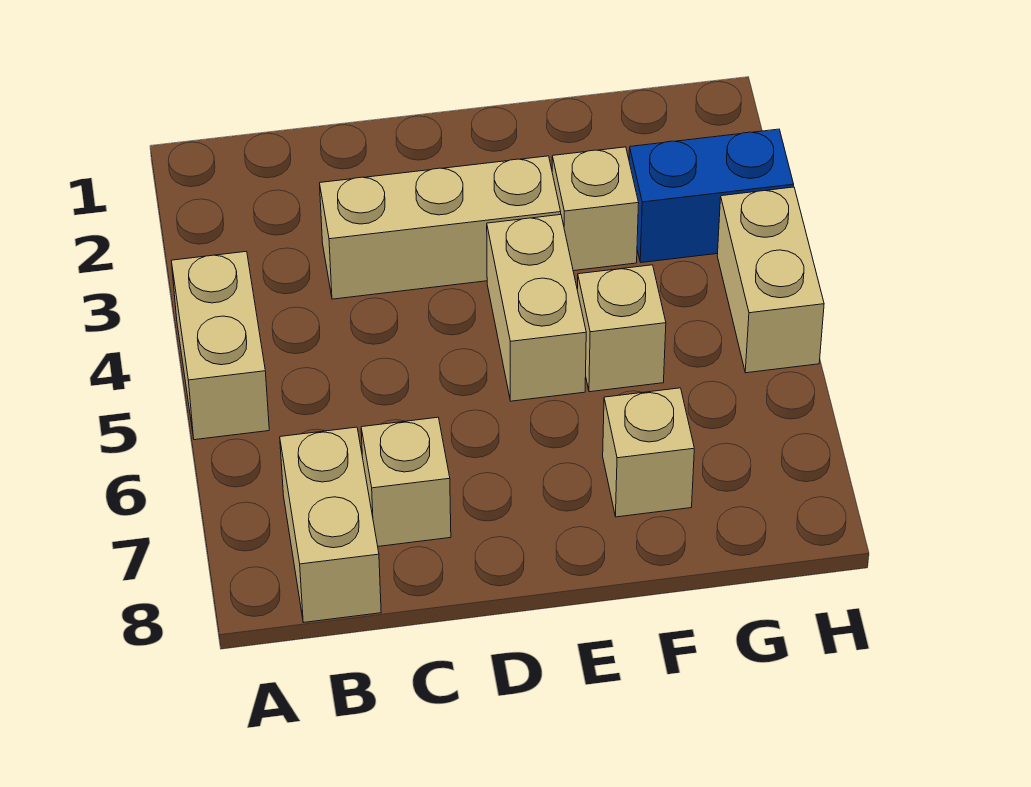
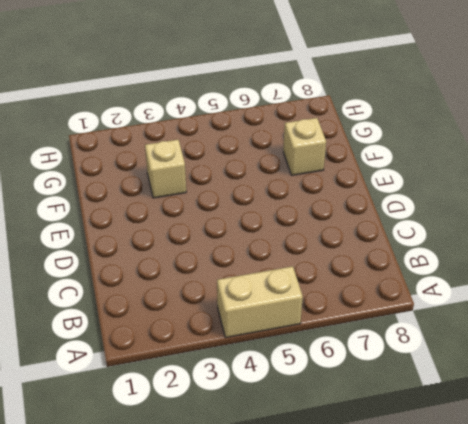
none -> tan 1x2 brick [280,427,381,622]
none -> tan 1x3 brick [320,156,561,299]

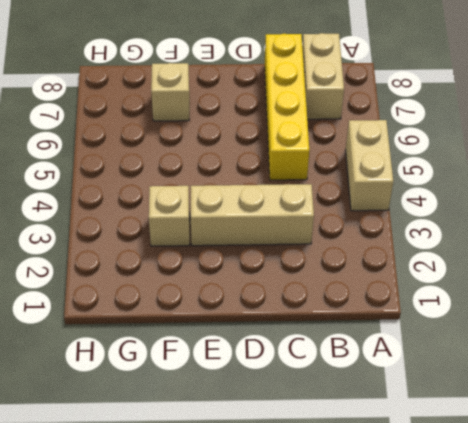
yellow 1x4 brick [265,34,309,180] -> tan 1x1 brick [361,417,451,546]
none -> tan 1x2 brick [487,215,586,401]
none -> tan 1x1 brick [577,265,666,392]

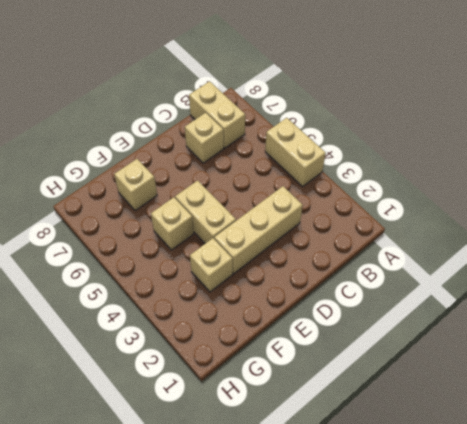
none -> blue 1x2 brick [629,129,794,263]
none -> tan 1x2 brick [717,187,824,373]

